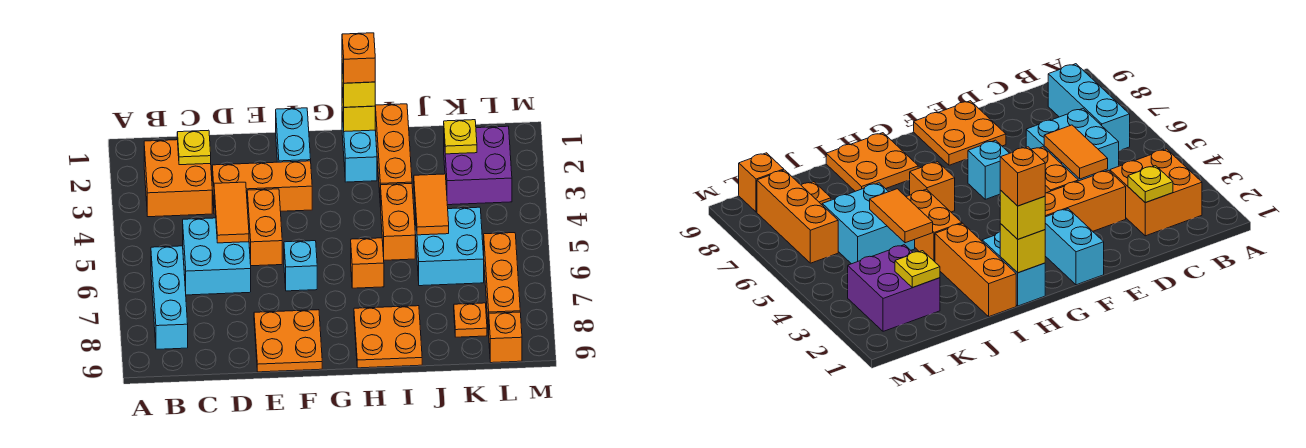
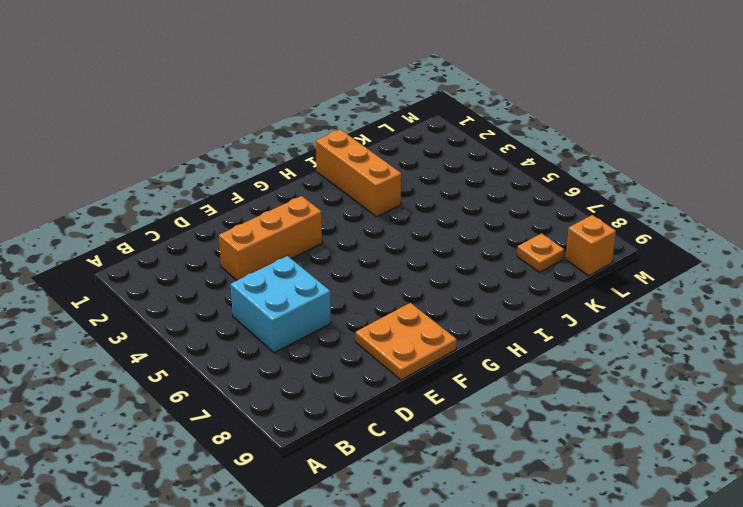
none -> orange 2x2 brick [144,140,212,217]
none -> cyan 1x3 brick [151,246,188,349]
none -> orange 1x2 brick [247,189,282,266]

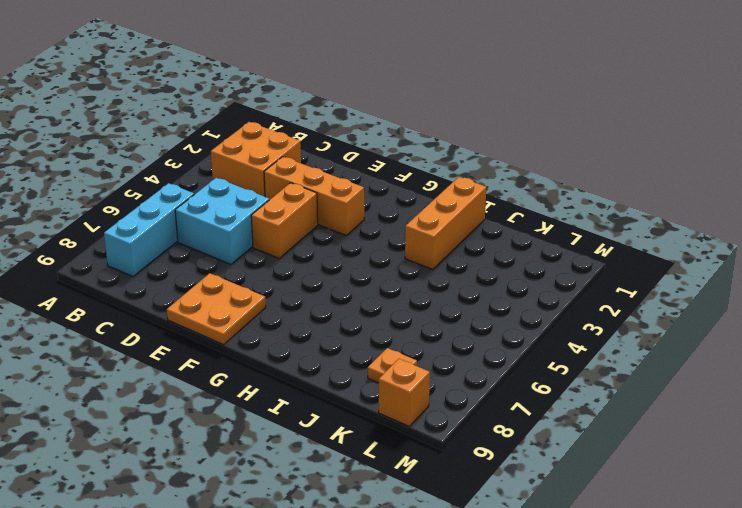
none -> cyan 1x2 brick [276,108,311,162]
none -> cyan 1x1 brick [284,241,317,291]
none -> cyan 1x2 brick [342,112,377,182]

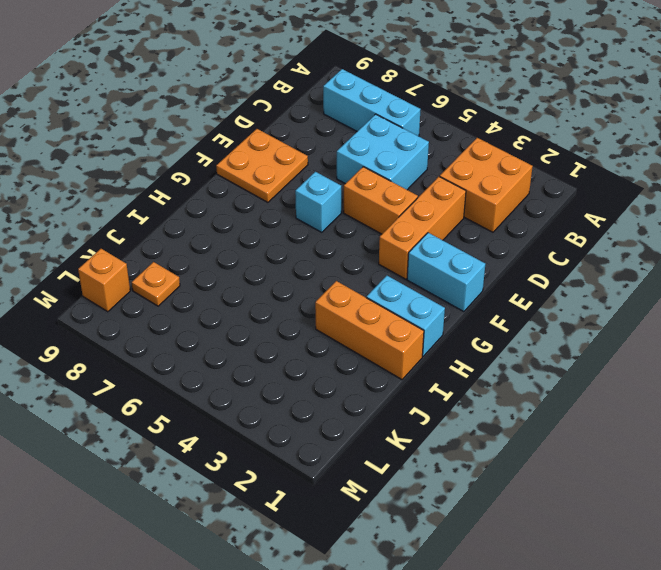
none -> orange 1x1 brick [351,238,384,288]
none -> orange 2x2 plate [354,306,422,368]
none -> orange 1x2 brick [381,184,415,260]

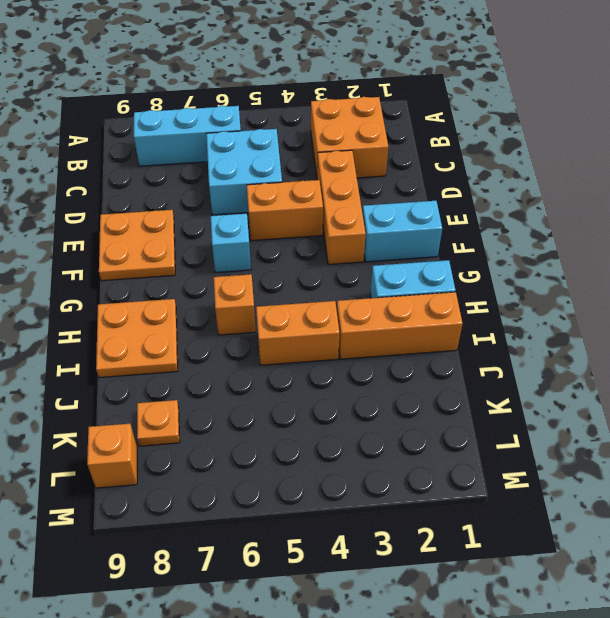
none -> cyan 2x2 brick [415,207,484,286]
none -> purple 2x2 brick [444,126,512,205]
none -> orange 1x3 brick [484,233,520,333]

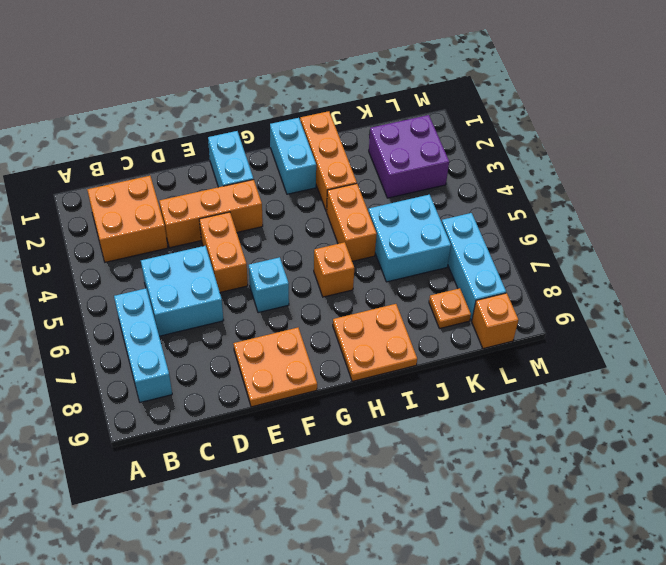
cyan 1x3 brick [442,213,506,321] -> orange 1x3 brick [484,233,520,333]
none -> yellow 1x1 plate [177,130,211,165]
none -> orange 1x2 tile [214,182,249,243]
none -> yellow 1x1 brick [342,88,375,132]

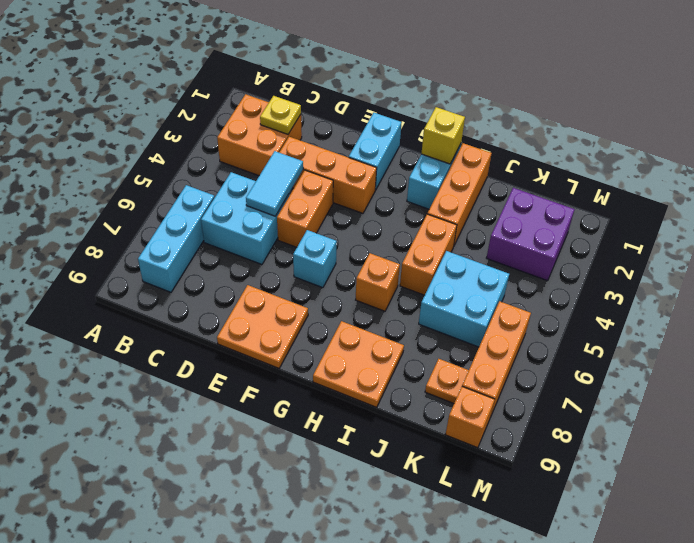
cyan 1x2 tile [246,151,303,216] -> orange 1x2 tile [214,182,249,243]
none -> orange 1x2 tile [414,174,449,235]
none -> yellow 1x1 plate [444,120,477,154]
none -> yellow 1x1 brick [342,64,375,107]

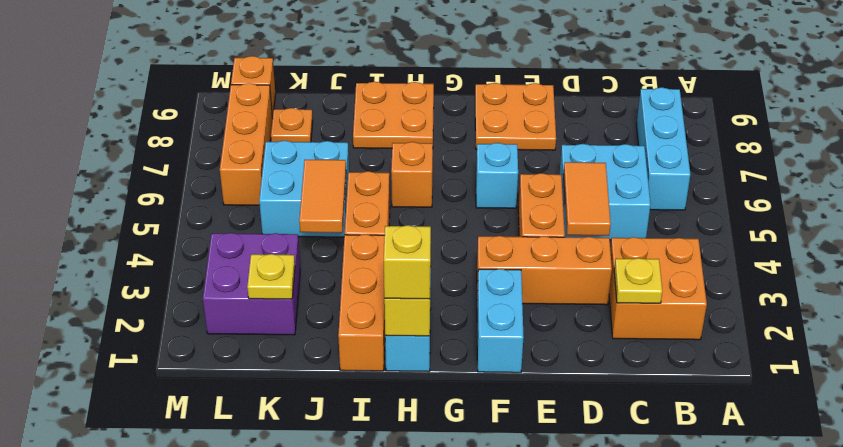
none -> orange 1x1 brick [342,33,375,83]

